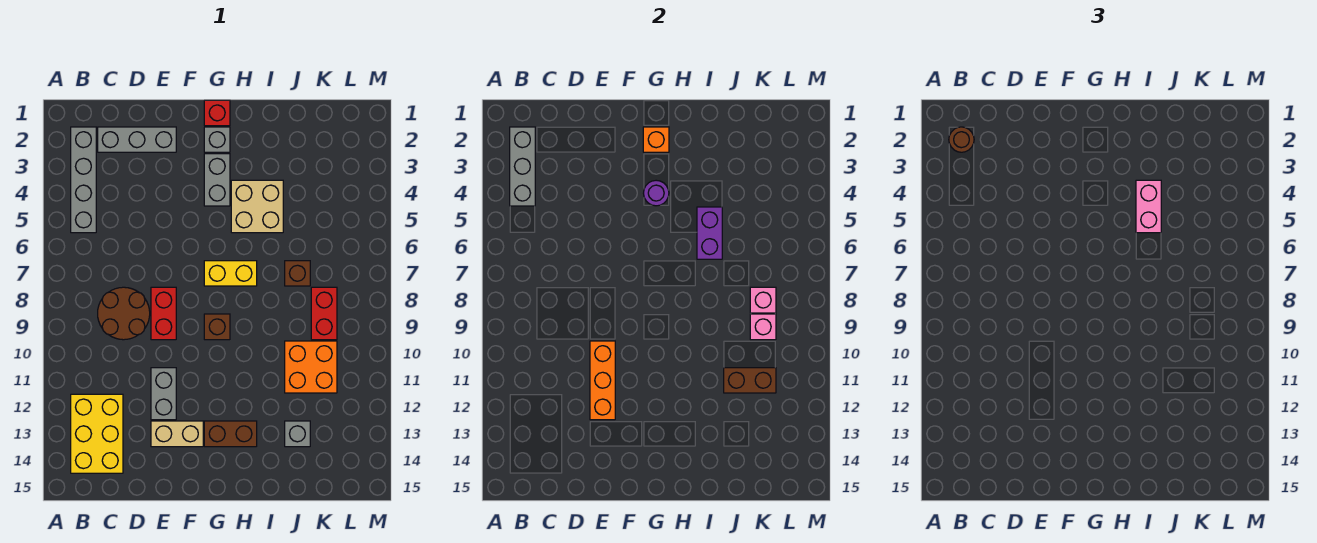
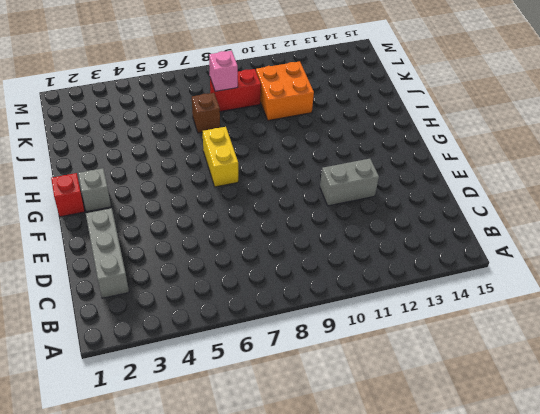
none -> grey 1x4 brick [71,127,96,233]
none -> yellow 2x3 brick [71,394,123,473]
none -> brown 2x2 round brick [98,287,150,340]

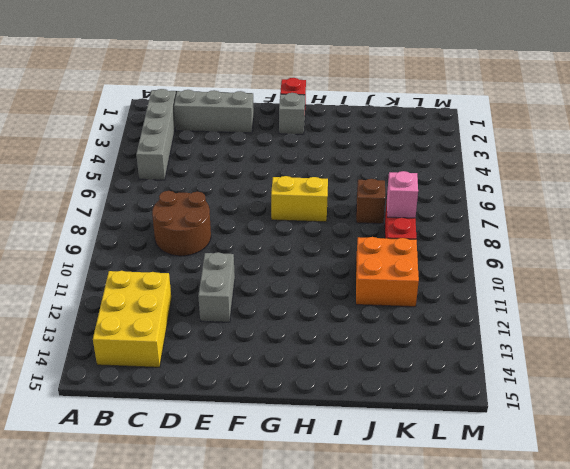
none -> red 1x2 brick [151,287,176,340]
none -> tan 1x2 brick [151,421,203,447]
none -> grey 1x2 brick [204,154,230,206]

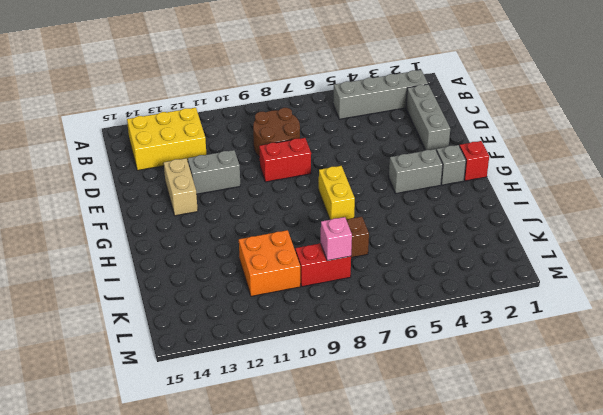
none -> brown 1x1 brick [204,314,230,340]
none -> brown 1x2 brick [204,421,257,447]
none -> tan 2x2 brick [231,180,283,233]

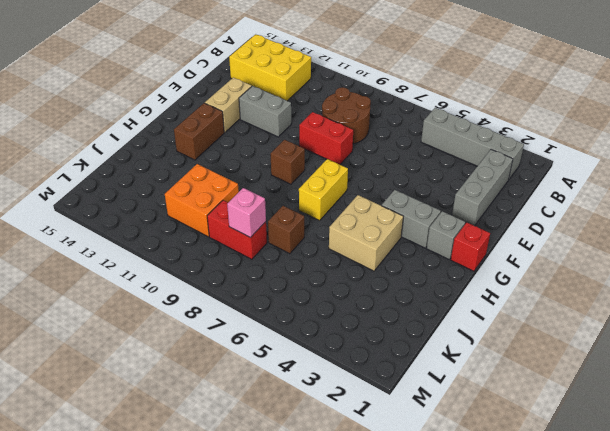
none -> grey 1x1 brick [285,421,310,447]
none -> grey 1x3 brick [510,127,535,206]
none -> orange 1x3 brick [590,341,615,420]

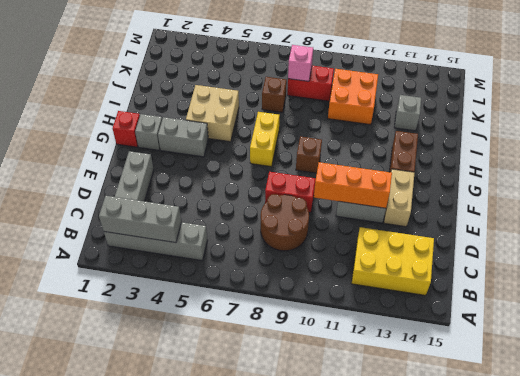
none -> orange 1x1 brick [643,127,669,152]
none -> purple 1x1 round brick [644,180,669,206]
none -> purple 1x2 brick [697,207,722,259]

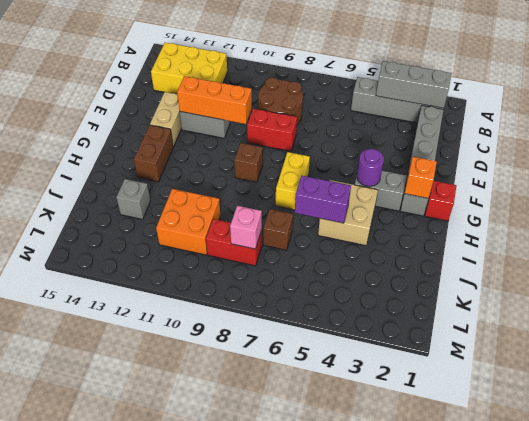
none -> brown 1x2 brick [724,368,776,393]
none -> pink 1x1 brick [750,314,776,340]
none -> brown 1x1 round brick [949,127,974,152]

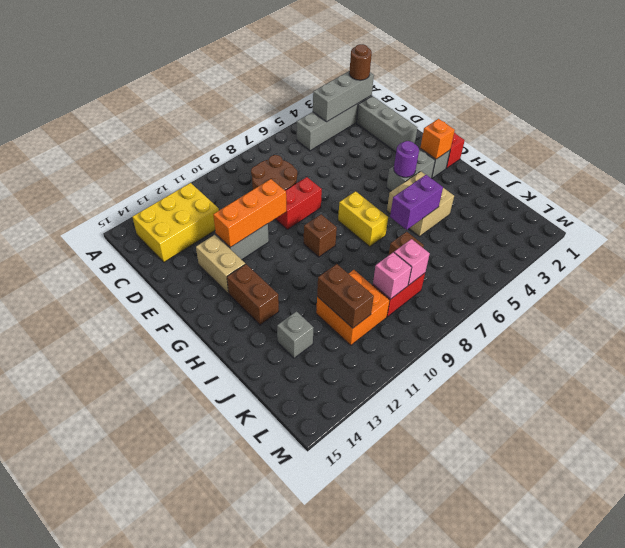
none -> pink 1x2 brick [1136,180,1161,233]

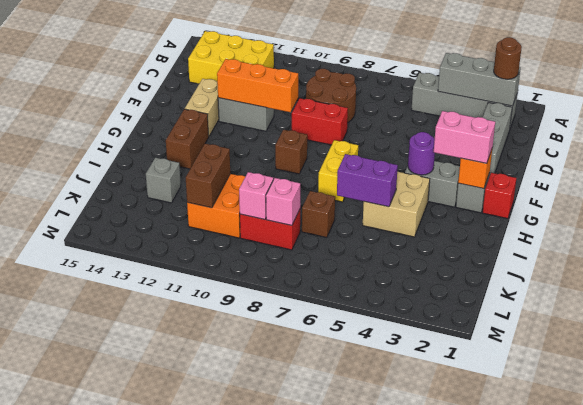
pink 1x2 brick [434,111,495,163] -> pink 1x2 brick moved to [1136,180,1161,233]

